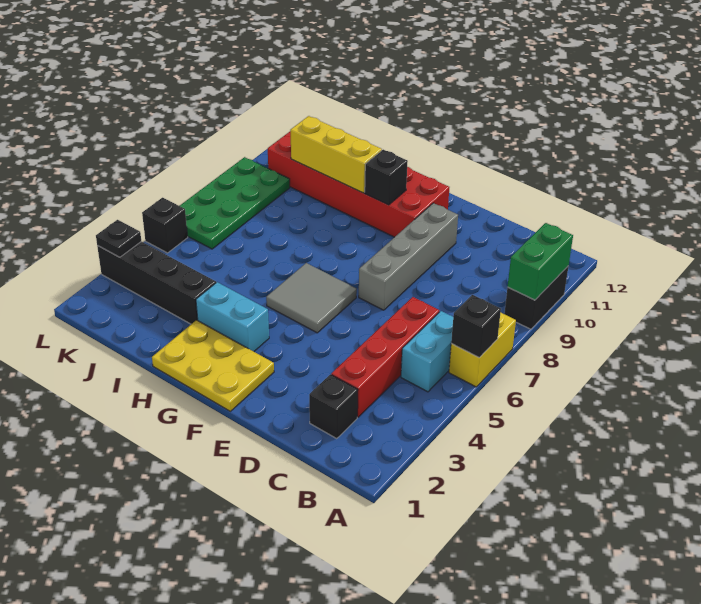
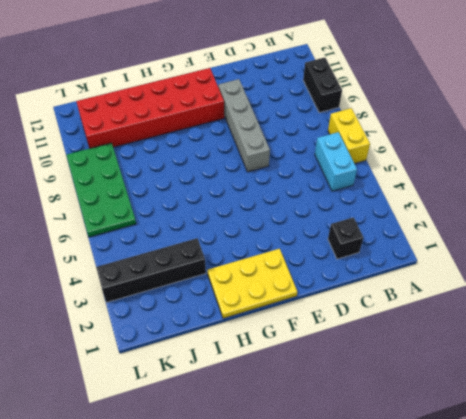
none -> red 1x4 brick [331,297,439,417]
none -> grey 2x2 tile [266,263,357,333]
none -> cyan 1x2 brick [196,282,269,351]

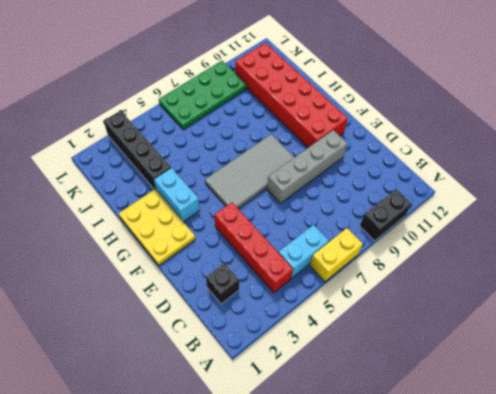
red 1x4 brick [214,202,293,293] -> red 1x4 brick turned to [331,297,439,417]
grey 2x4 tile [205,134,294,208] -> grey 2x2 tile [266,263,357,333]
none -> black 1x1 brick [142,198,188,253]
none -> black 1x1 brick [451,295,501,358]
none -> green 1x2 brick [508,223,573,300]

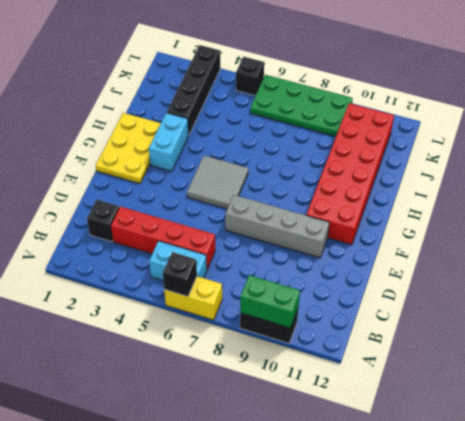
none -> black 1x1 brick [365,150,408,205]
none -> yellow 1x3 brick [290,116,382,193]
none -> black 1x1 plate [96,220,141,257]

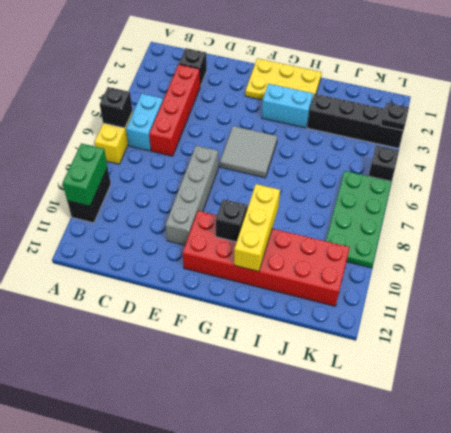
yellow 1x3 brick [234,184,280,271] -> yellow 1x3 brick turned to [290,116,382,193]

